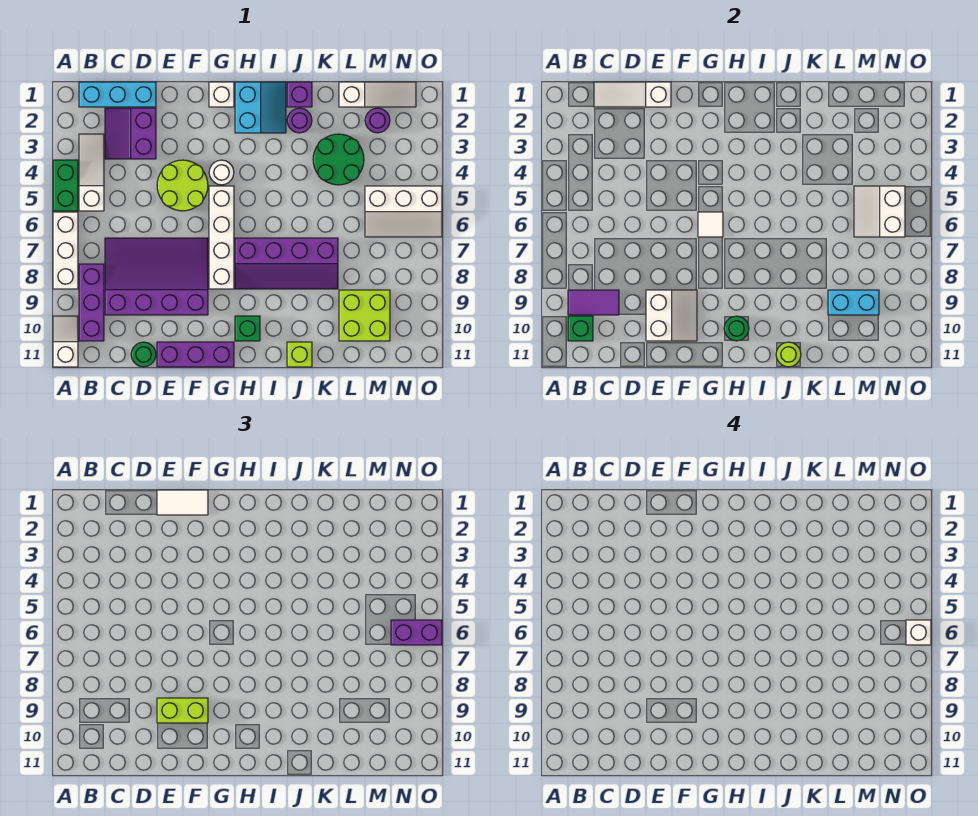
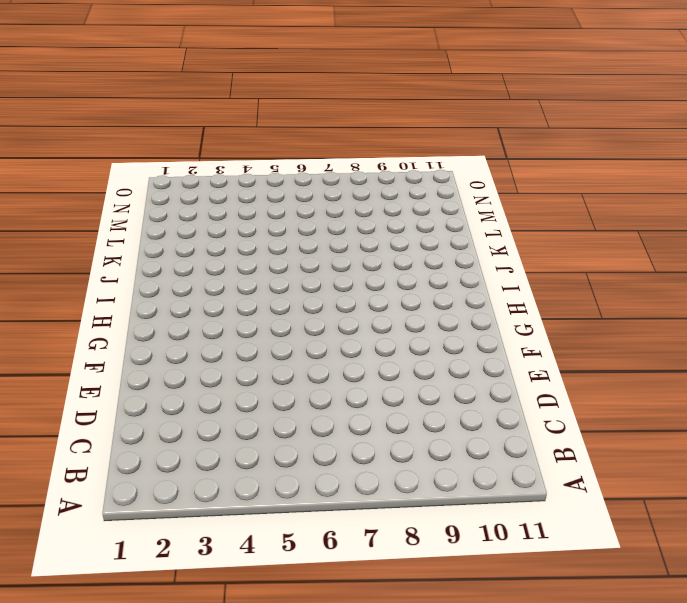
none -> green 1x2 brick [53,160,78,211]
none -> white 1x3 brick [53,212,78,289]
none -> white 1x2 slope [53,316,78,367]
none -> cyan 1x3 brick [79,82,156,107]

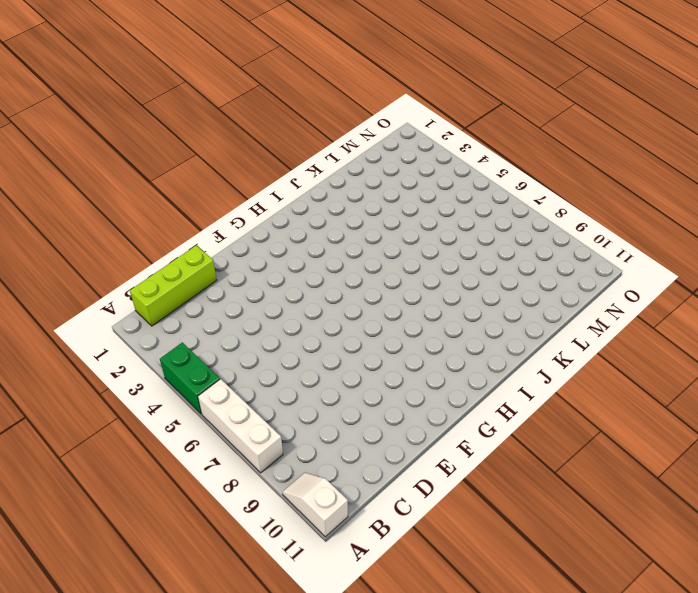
lime 1x3 brick [130,245,217,326] -> cyan 1x3 brick [79,82,156,107]
none -> white 1x3 slope [79,134,104,211]
none -> purple 1x3 brick [79,264,104,341]
none -> purple 2x2 slope [105,108,156,159]
none -> purple 3x4 slope [105,238,208,315]

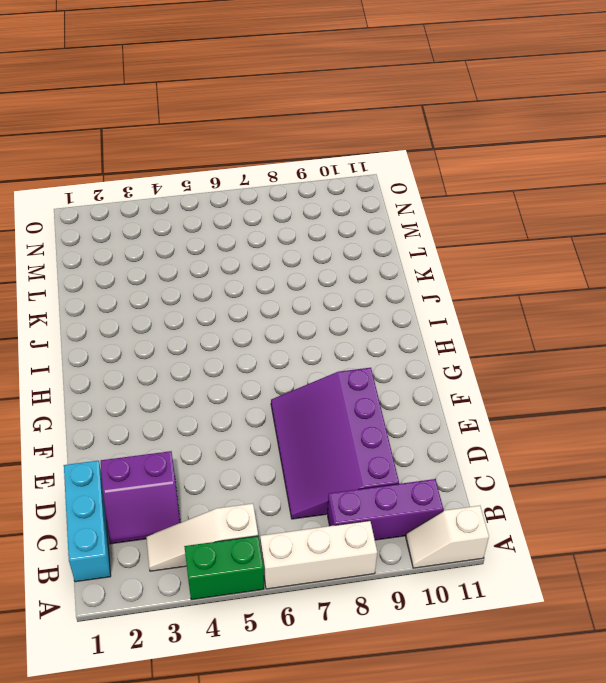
none -> green 1x1 round brick [131,342,156,367]
none -> lime 2x2 round brick [157,160,208,211]
none -> purple 1x3 brick [157,342,234,367]
none -> white 1x1 brick [209,82,234,107]

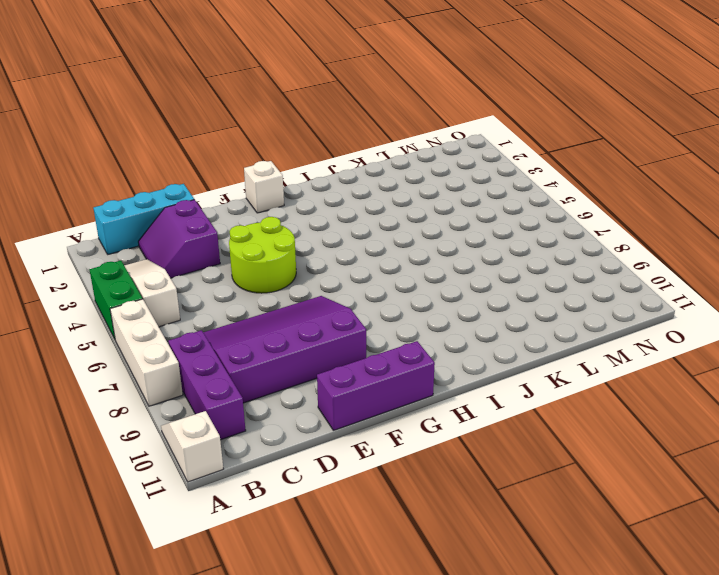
none -> green 1x1 round brick [131,342,156,367]
none -> white 1x1 round brick [209,160,234,185]
none -> white 1x4 brick [209,186,234,289]
none -> cyan 2x2 slope [235,82,286,133]

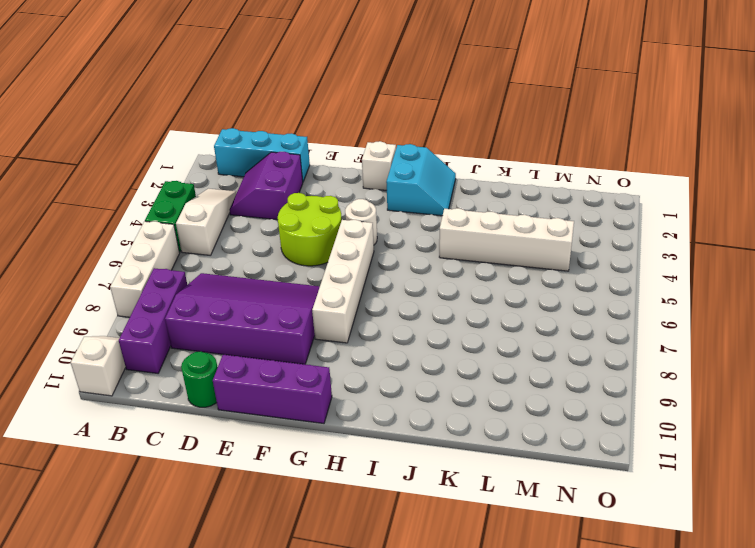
white 1x4 brick [439,208,574,271] -> green 2x2 round brick [313,134,364,185]
none -> purple 2x4 slope [235,238,338,289]
none -> green 1x1 brick [235,316,260,341]
none -> purple 1x1 brick [287,82,312,107]
none -> purple 1x1 round brick [287,108,312,133]

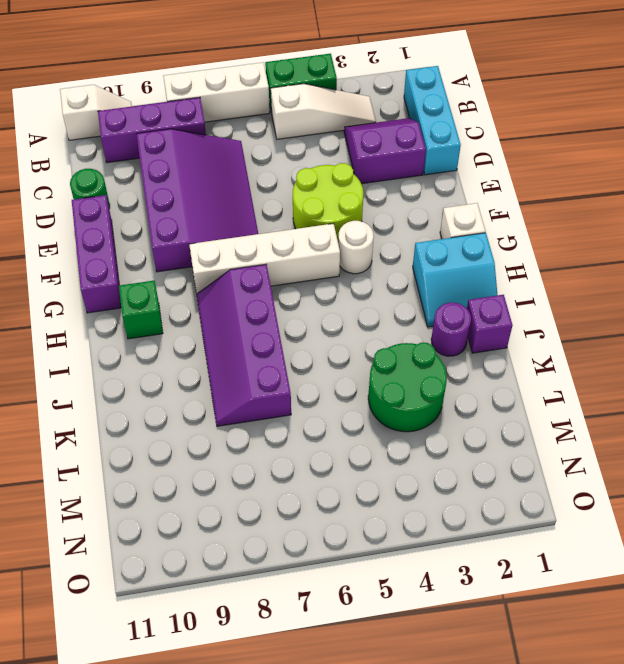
none -> lime 1x1 brick [287,342,312,367]
none -> white 1x3 slope [339,82,416,107]
none -> lime 2x2 brick [339,290,390,341]
none -> purple 1x1 round brick [365,108,390,133]

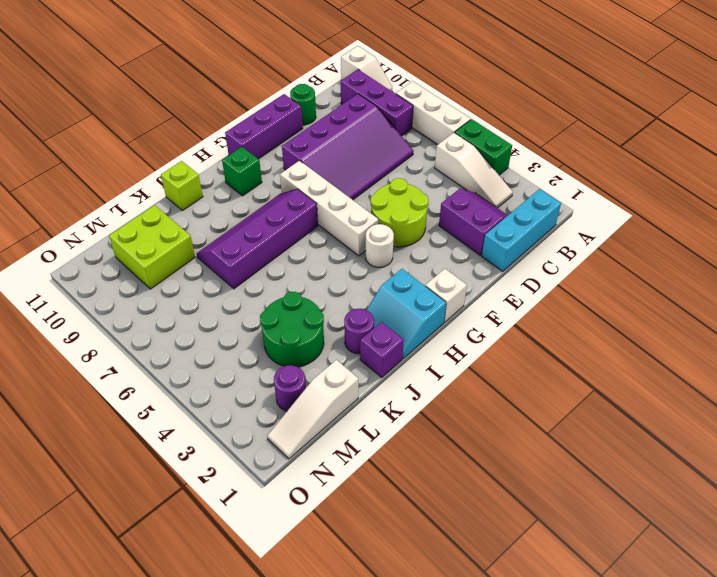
none -> white 2x3 slope [365,186,442,237]
none -> purple 1x2 tile [568,290,619,315]
none -> green 1x1 brick [568,316,593,341]
none -> white 1x3 slope [594,82,671,107]

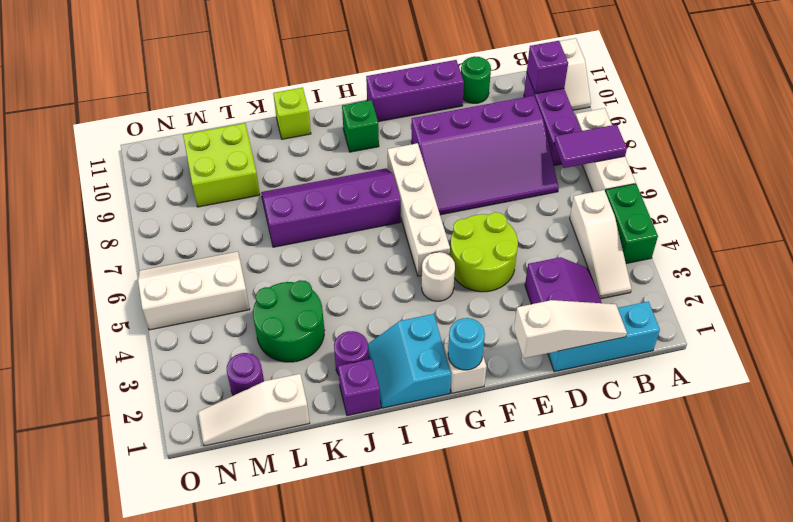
purple 1x2 tile [554,124,627,168] -> purple 1x2 tile moved to [568,290,619,315]
purple 1x1 brick [527,41,568,94] -> green 1x1 brick [568,316,593,341]
cyan 1x1 round brick [448,318,485,370] -> none
none -> white 2x2 slope [646,290,697,341]
none -> white 1x1 tile [698,212,723,237]
none -> green 1x1 round brick [724,316,749,341]
none -> lime 1x1 round brick [776,342,801,367]

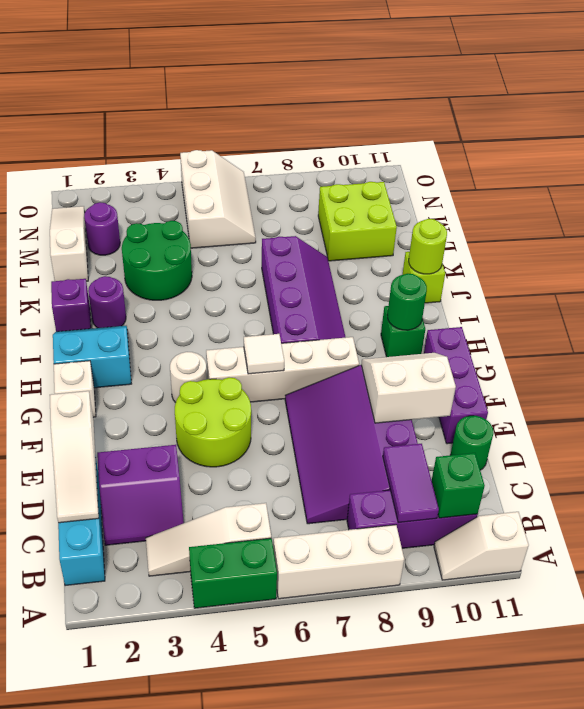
none -> cyan 1x2 brick [828,290,879,315]
none -> white 2x2 slope [854,186,905,237]
none -> white 1x2 tile [157,490,208,515]
none -> lime 1x2 brick [157,698,208,723]

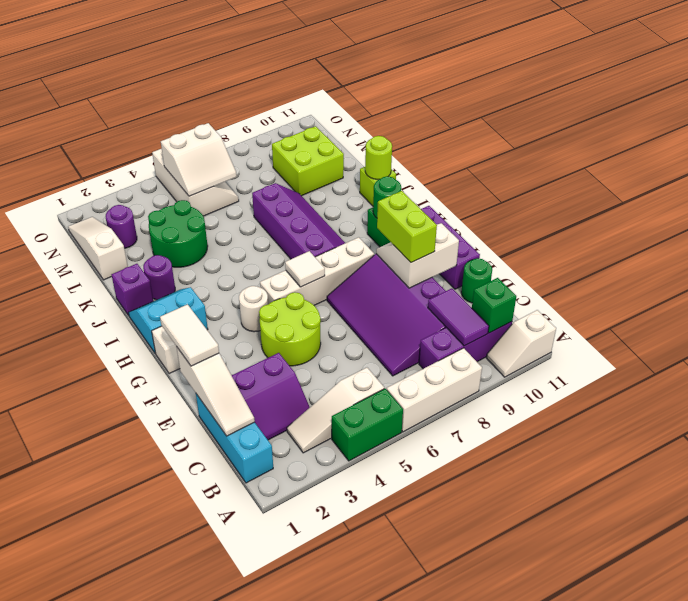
none -> cyan 1x2 brick [828,290,879,315]
none -> purple 1x2 brick [391,620,442,645]
none -> white 1x1 brick [906,620,931,645]

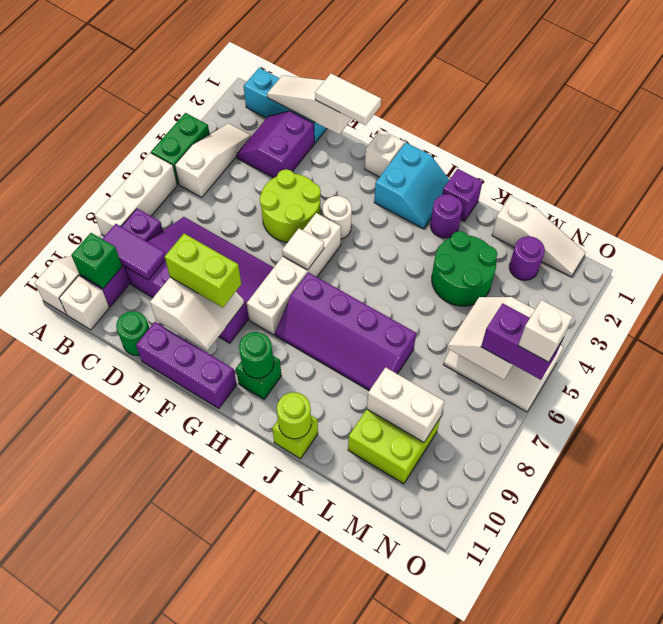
white 1x1 brick [59,276,109,330] -> none
white 1x2 brick [367,367,444,442] -> cyan 1x2 brick [828,290,879,315]

